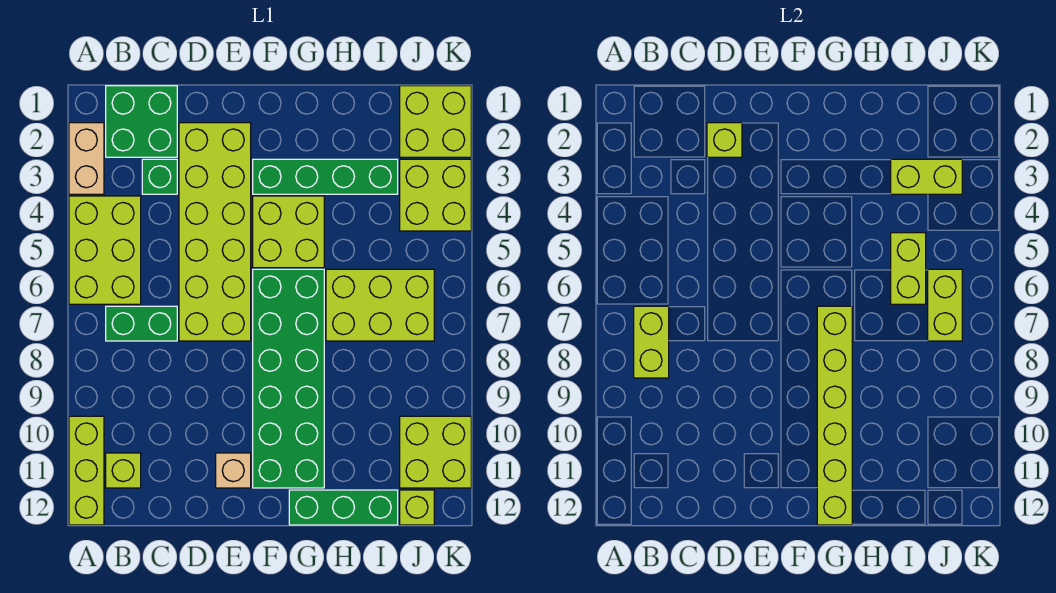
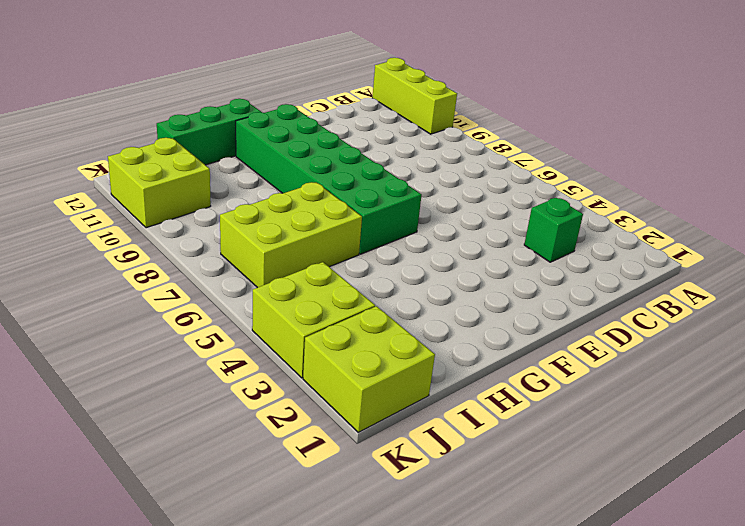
none -> tan 1x2 brick [69,123,104,194]
none -> lime 2x3 brick [69,196,141,304]
none -> green 2x2 brick [106,86,177,157]

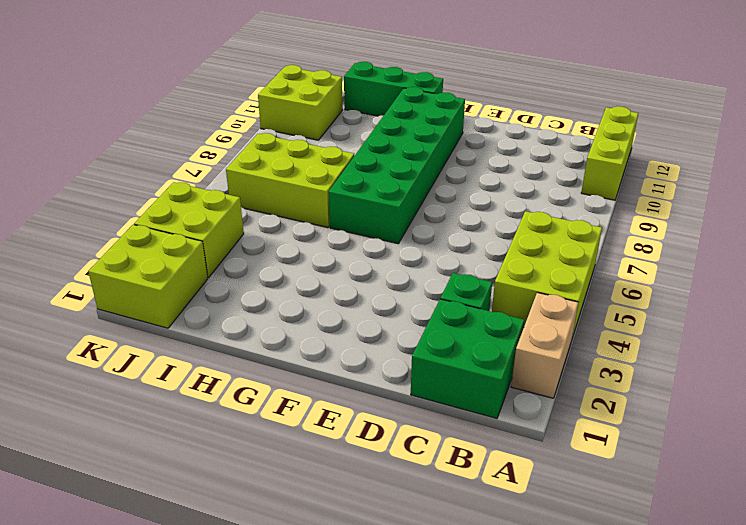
none -> green 1x2 brick [106,306,177,341]
none -> lime 1x1 brick [106,453,141,488]
none -> lime 2x6 brick [179,123,251,341]

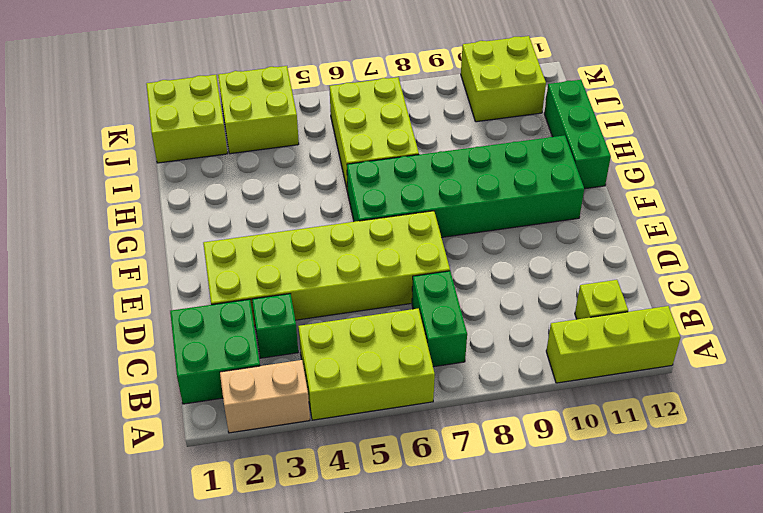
none -> tan 1x1 brick [216,453,251,488]
none -> green 1x4 brick [253,159,398,194]
none -> lime 2x2 brick [253,196,324,268]

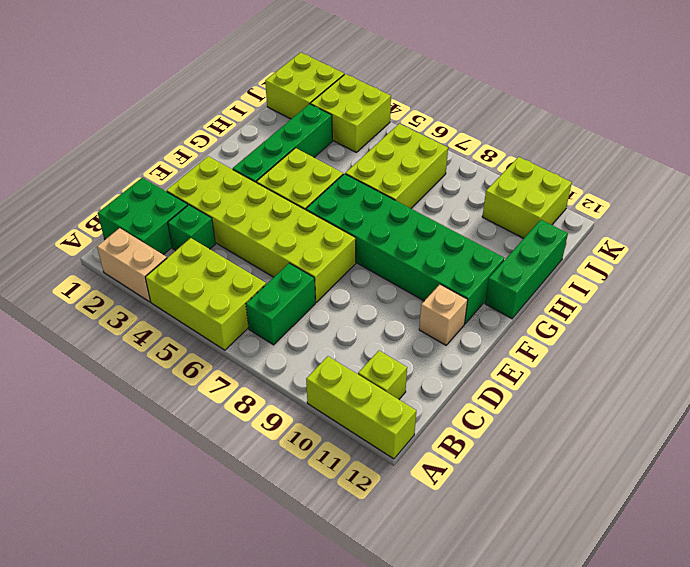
none -> lime 1x1 brick [400,490,434,525]
none -> lime 1x2 brick [634,306,669,378]
none -> lime 1x1 brick [707,123,742,157]

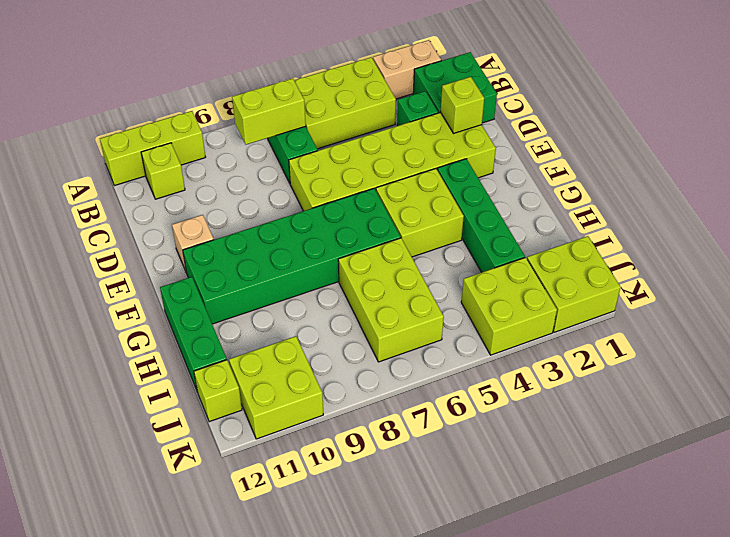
none -> lime 1x6 brick [817,306,852,525]
none -> lime 1x2 brick [891,159,962,194]
none -> lime 1x2 brick [891,233,926,304]

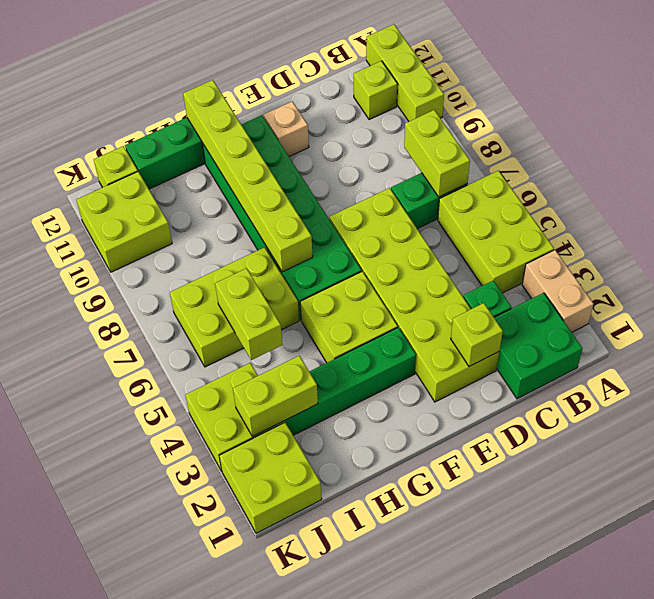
none -> lime 1x2 brick [928,269,962,341]

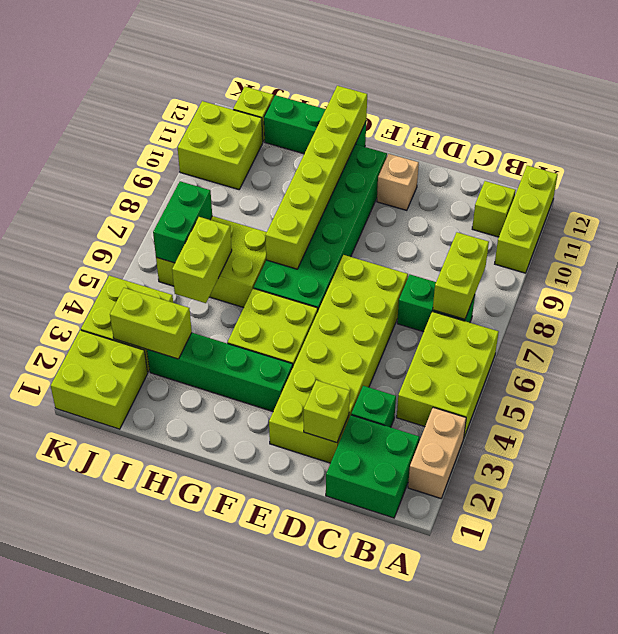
green 1x2 brick [153,181,212,263] -> lime 1x2 brick [928,269,962,341]

